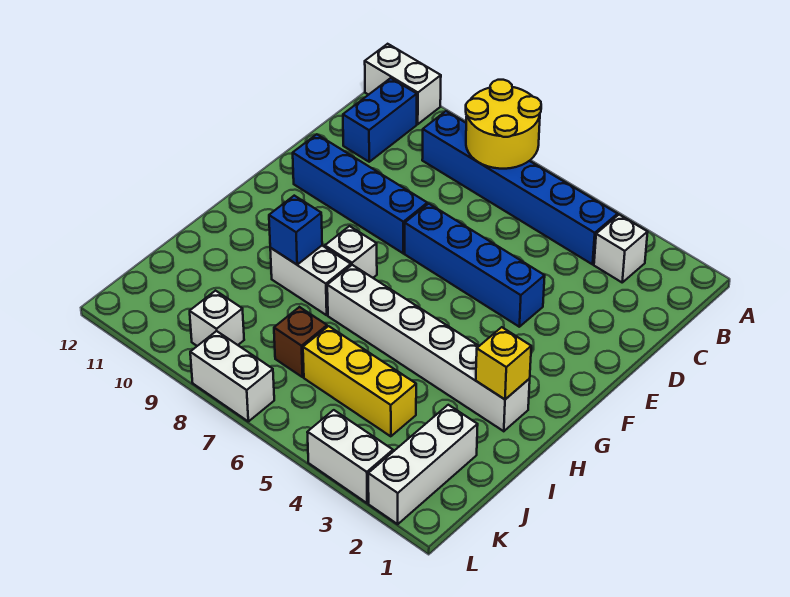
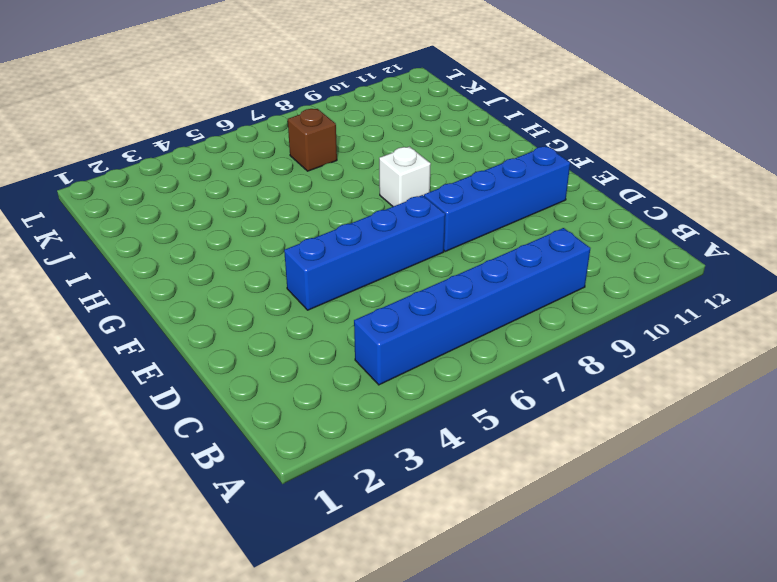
none -> white 1x2 brick [365,44,441,124]
none -> white 1x1 brick [594,215,648,282]
none -> blue 1x2 brick [343,78,417,162]

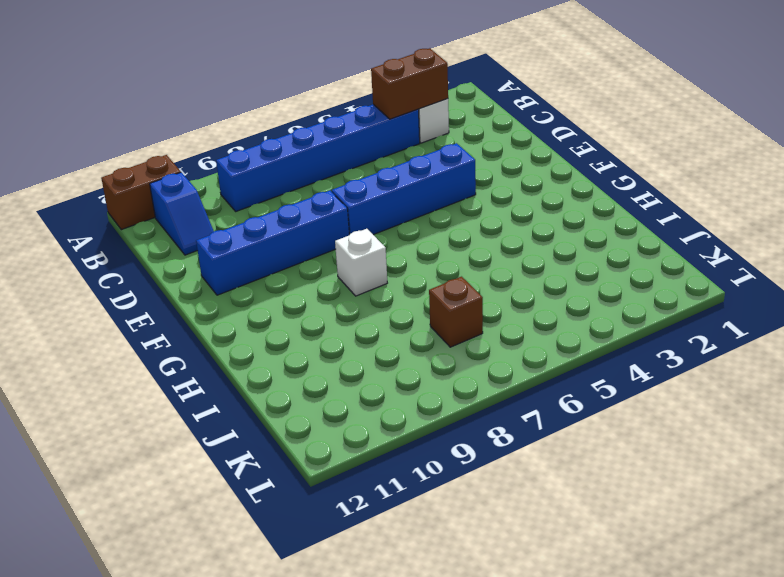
brown 1x2 brick [101,155,181,230] -> white 1x2 brick [365,44,441,124]
brown 1x2 brick [371,48,448,119] -> none
blue 1x2 slope [150,172,214,255] -> blue 1x2 brick [343,78,417,162]
none -> white 1x6 brick [327,265,530,431]
none -> white 1x2 brick [270,246,351,315]
none -> white 1x3 brick [368,405,478,524]

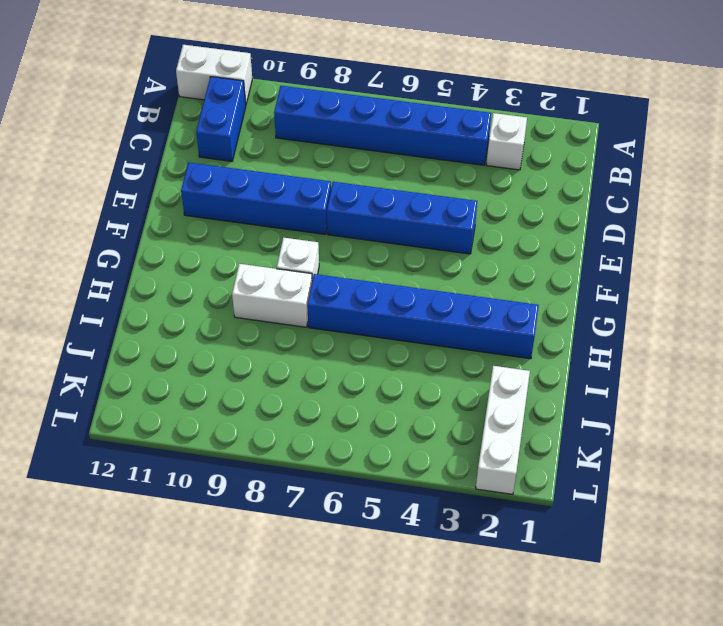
blue 1x6 brick [307,274,539,359] -> white 1x6 brick [327,265,530,431]
none -> yellow 1x3 brick [303,326,416,436]
none -> brown 1x1 brick [274,307,327,377]
none -> white 1x1 brick [190,291,244,346]

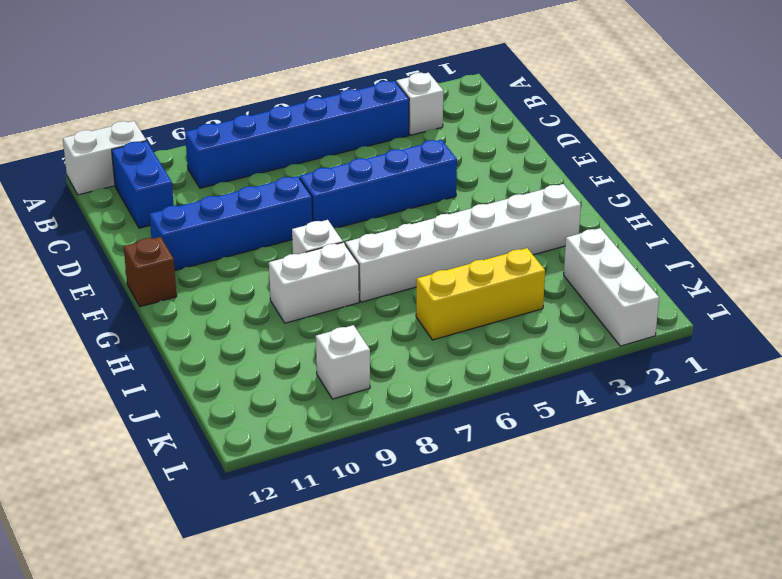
brown 1x1 brick [124,237,177,307] -> brown 1x1 brick moved to [274,307,327,377]
none -> white 1x2 brick [307,410,393,503]
none -> white 1x2 brick [190,331,274,421]
none -> yellow 2x2 round brick [466,80,541,169]

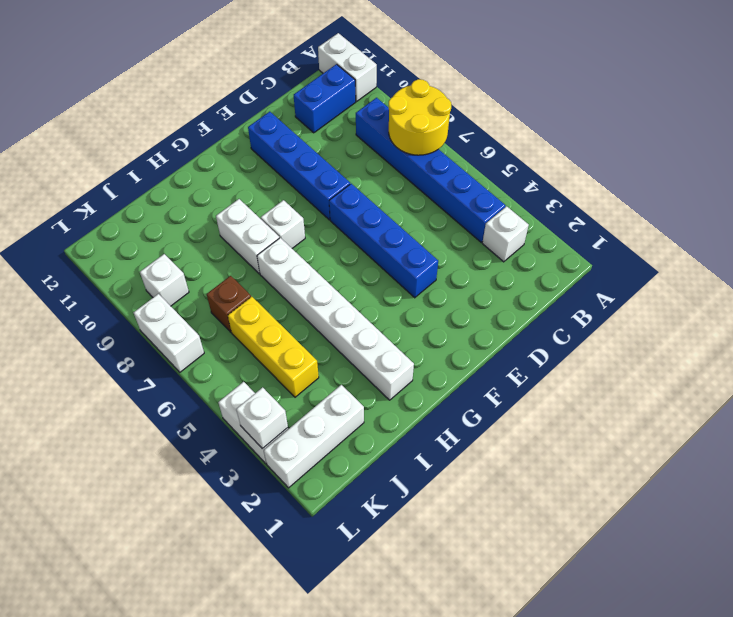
white 1x1 brick [236,387,288,449] -> none
none -> yellow 1x1 brick [476,327,531,399]
none -> blue 1x1 brick [269,196,322,264]

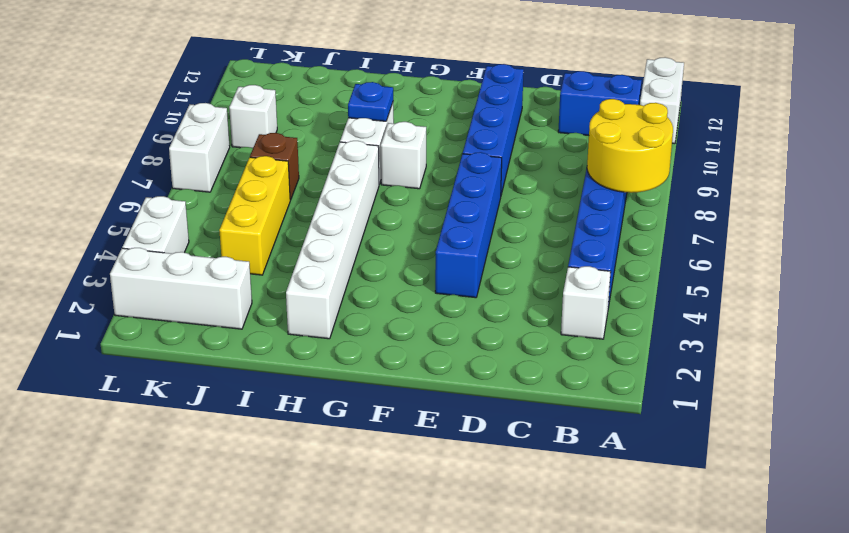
blue 1x1 plate [348,82,393,121] -> blue 1x1 brick [269,196,322,264]
none -> yellow 1x1 brick [476,327,531,399]

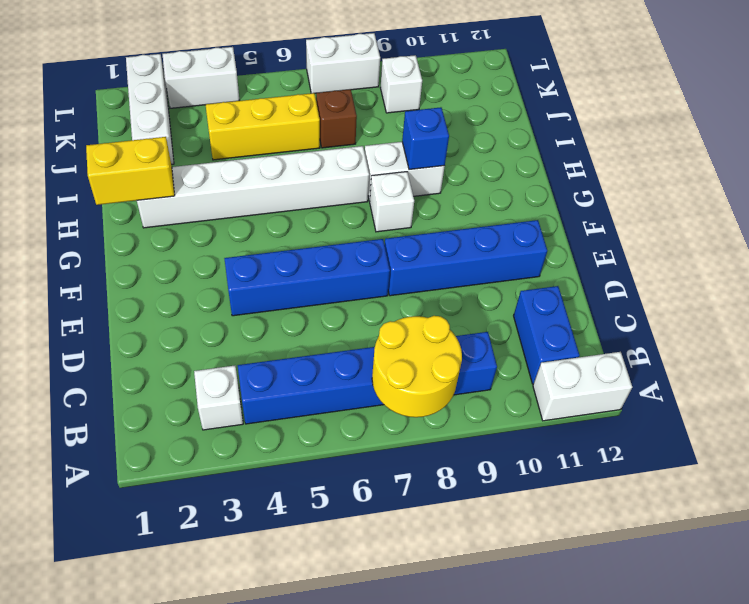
yellow 1x2 brick [86,137,175,205] -> yellow 1x1 brick [476,327,531,399]

